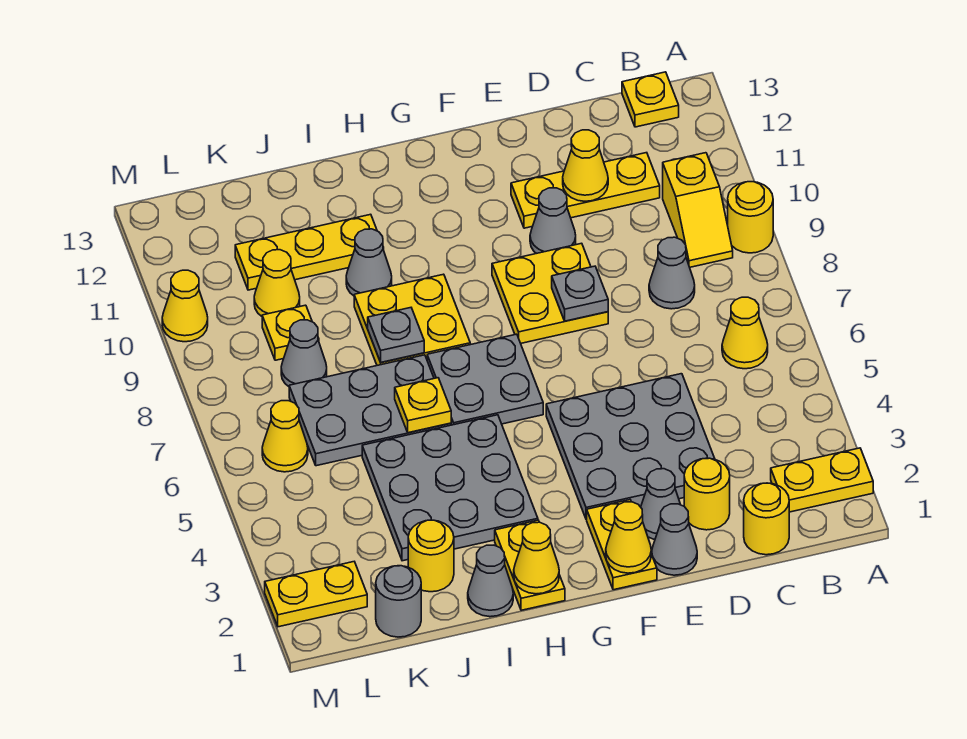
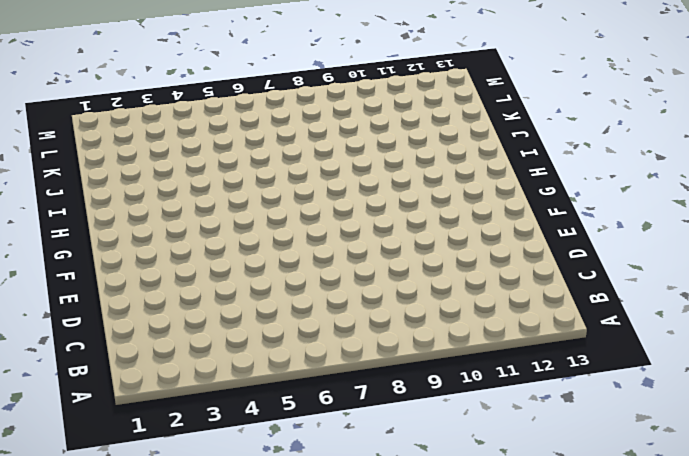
none -> yellow 1x2 plate [771,448,873,512]
none -> yellow 1x1 round brick [728,182,773,253]
none -> yellow 1x1 cone [722,297,768,369]
none -> yellow 1x2 slope [663,153,733,267]

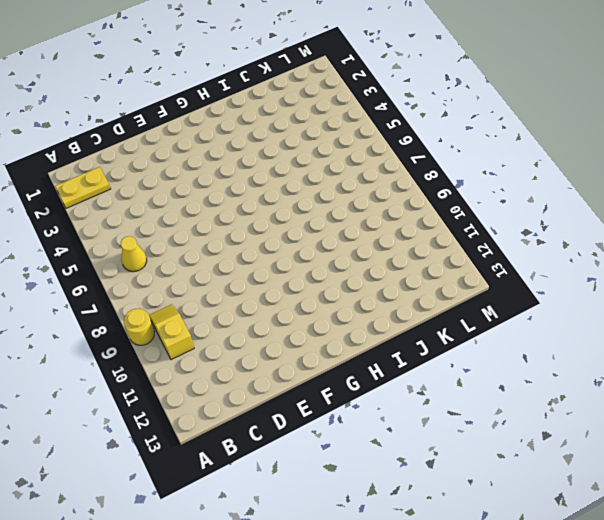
none -> yellow 1x1 plate [622,72,679,127]
none -> yellow 1x1 round brick [744,483,789,555]
none -> grey 1x1 cone [649,237,695,309]
none -> yellow 1x3 plate [511,153,660,228]

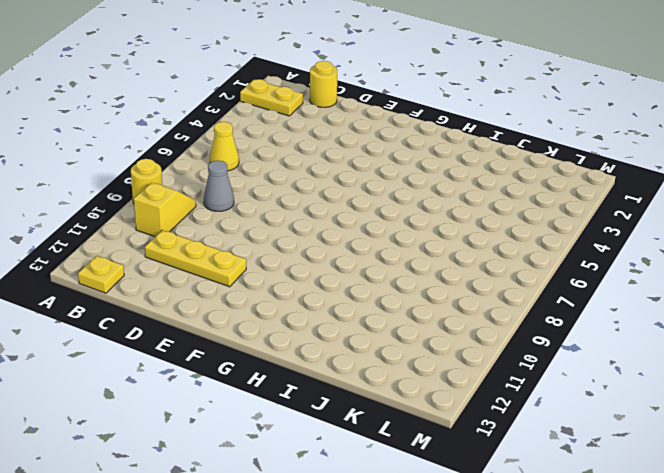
none -> yellow 1x1 round brick [684,458,730,530]
none -> grey 3x3 plate [546,374,715,520]
none -> grey 1x1 cone [652,504,697,575]
none -> grey 1x1 cone [641,469,681,539]

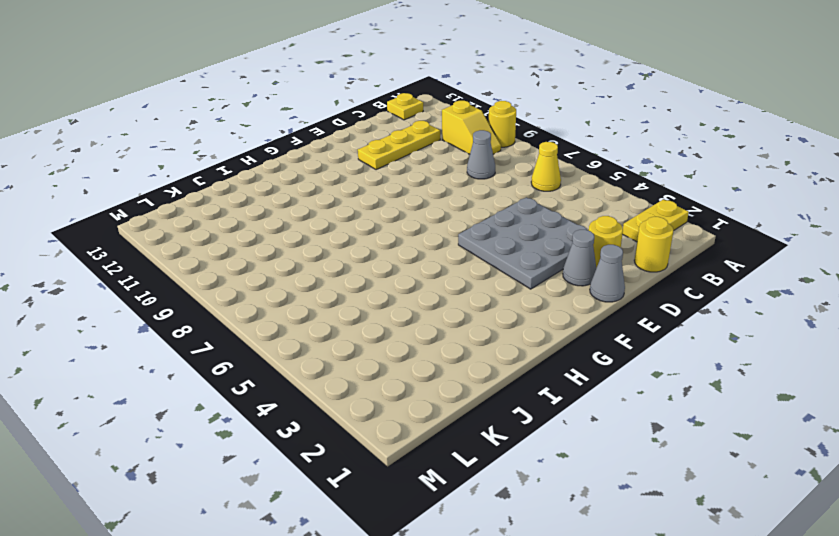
none -> yellow 2x2 plate [492,243,608,343]
none -> grey 1x1 cone [530,188,576,254]
none -> yellow 1x2 plate [587,500,657,590]
none -> grey 2x2 plate [427,334,543,425]

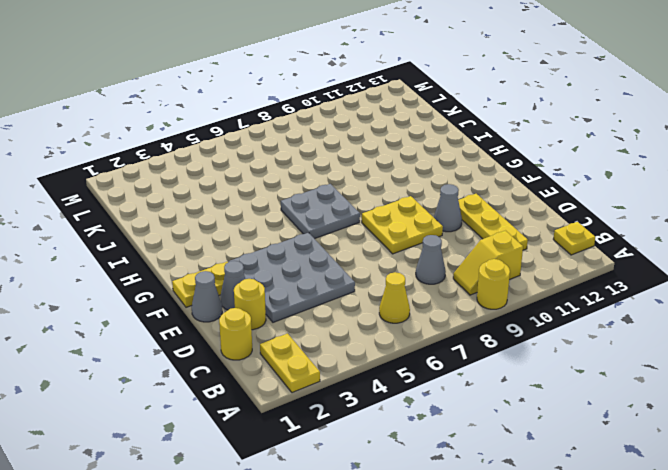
none -> yellow 1x2 plate [495,520,565,610]
none -> grey 3x3 plate [362,415,538,561]
none -> yellow 2x2 plate [354,274,470,365]
none -> grey 1x1 cone [468,545,513,617]

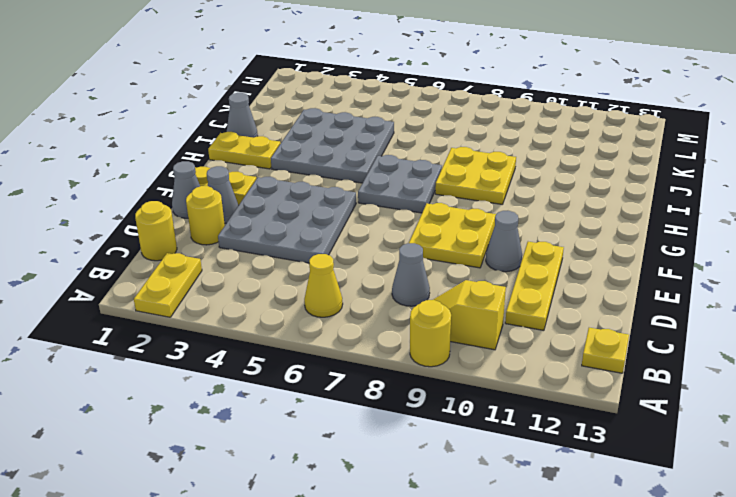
none -> grey 2x3 plate [289,355,451,466]
none -> grey 1x1 cone [346,229,392,296]
none -> yellow 1x3 plate [235,214,384,290]
none -> yellow 1x1 round brick [408,520,454,592]

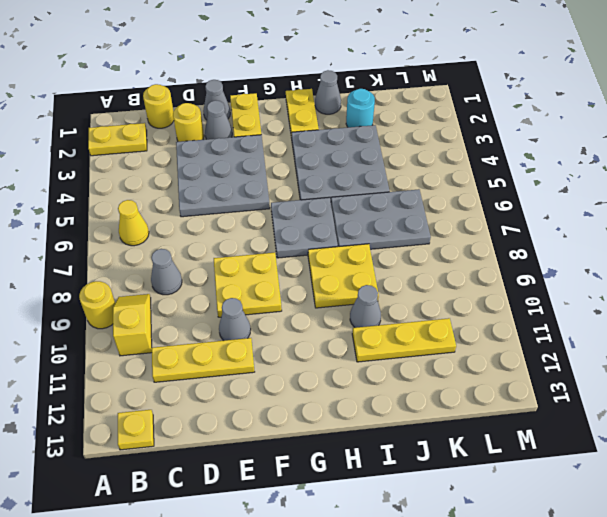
cyan 1x1 round brick [346,89,375,127] -> yellow 1x1 round brick [408,520,454,592]
none -> grey 1x1 round brick [376,566,421,637]
none -> grey 1x1 cone [281,320,327,386]
none -> yellow 1x1 plate [262,305,319,360]
none -> yellow 1x1 cone [254,250,300,316]

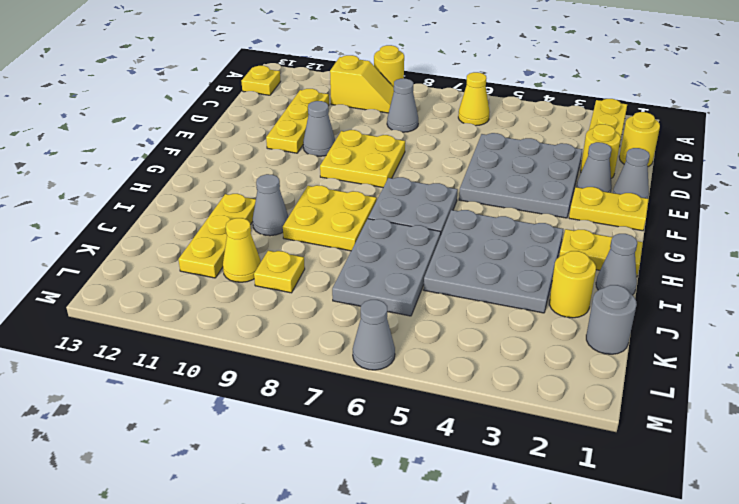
grey 1x1 cone [353,300,395,370] -> grey 1x1 cone moved to [281,320,327,386]
none -> yellow 1x2 plate [265,562,367,627]
none -> yellow 1x1 cone [262,401,308,472]
none -> yellow 1x1 cone [162,270,208,342]
none -> yellow 1x1 cone [563,130,608,201]

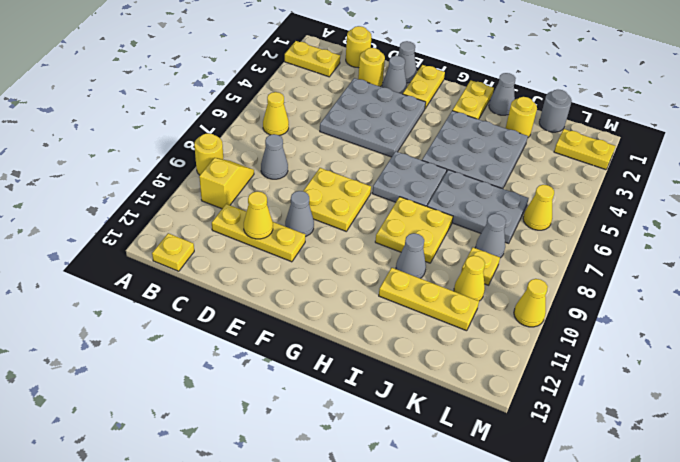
none -> grey 1x1 plate [552,266,608,321]
none -> yellow 1x1 cone [606,502,651,573]
none -> yellow 1x1 cone [514,522,559,594]
none -> yellow 1x1 plate [395,378,451,433]

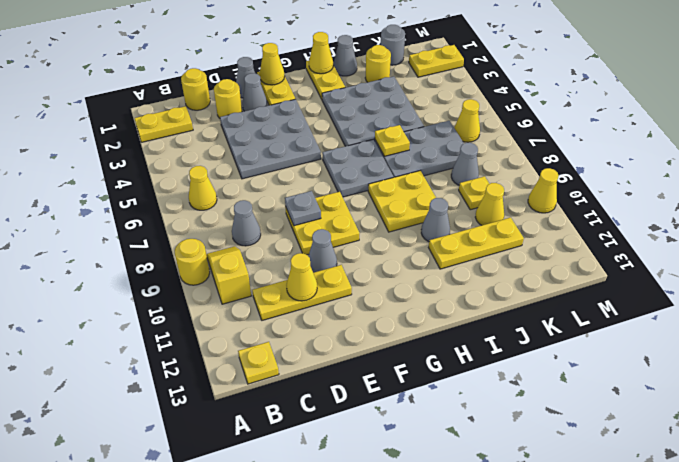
none -> grey 1x1 plate [368,308,424,362]

